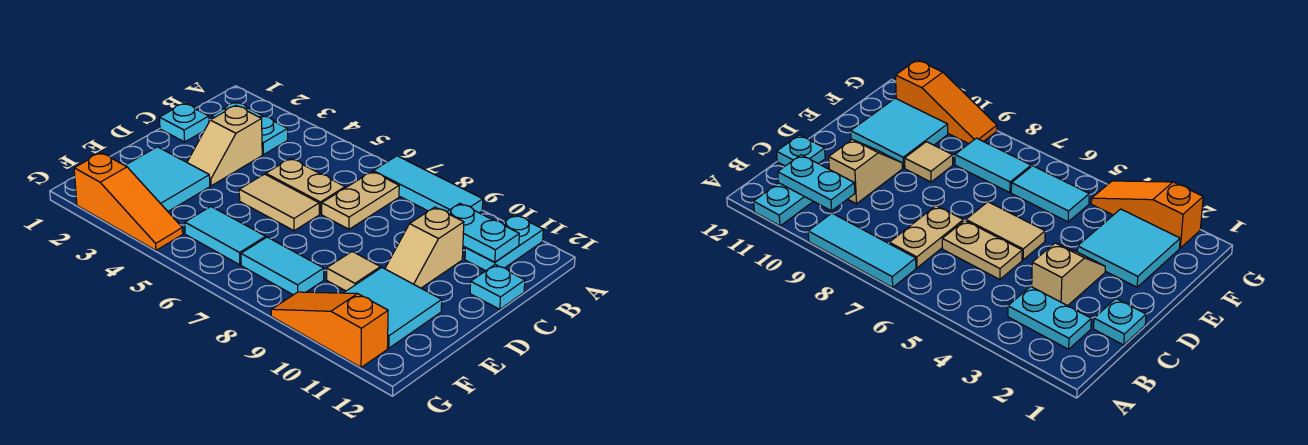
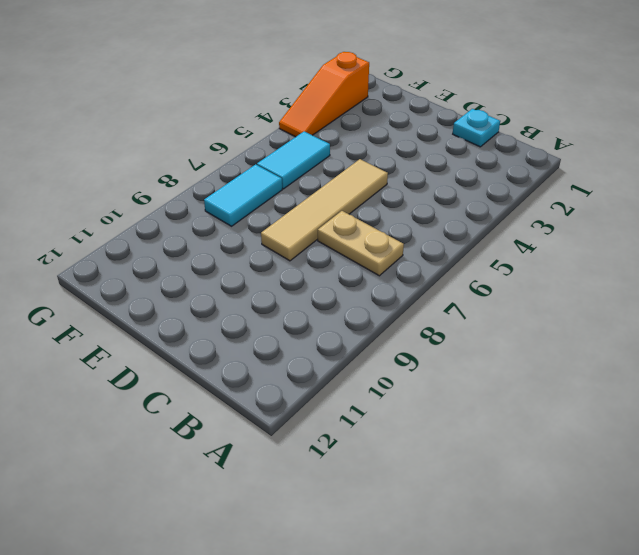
tan 1x4 tile [261,159,388,261] -> tan 1x2 tile [239,174,319,231]
none -> cyan 1x3 tile [373,156,483,213]
none -> cyan 1x2 plate [465,215,543,271]
none -> cyan 1x2 plate [211,102,288,155]

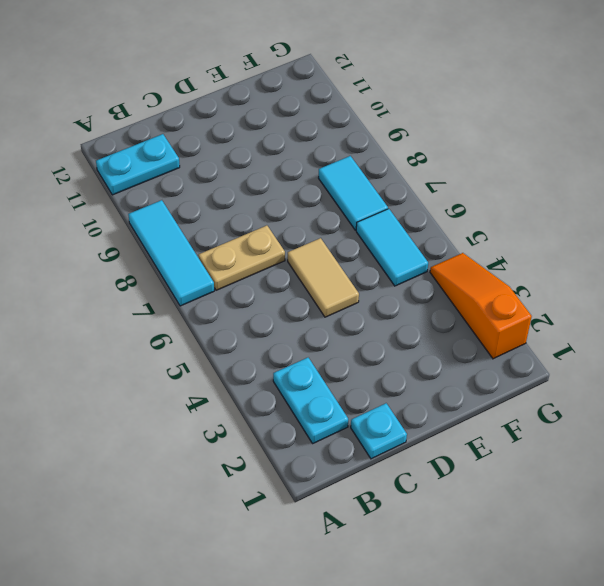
none -> tan 1x2 slope [187,106,262,186]
none -> tan 1x2 plate [266,158,345,214]
none -> tan 1x2 slope [385,207,464,288]

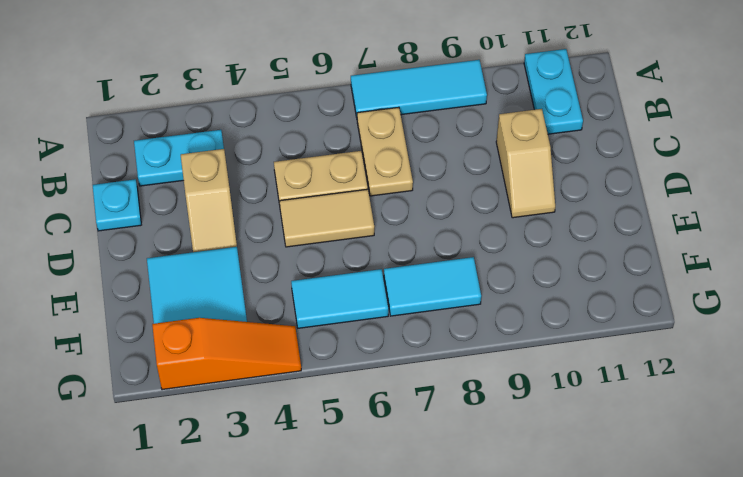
none -> cyan 1x1 plate [470,265,525,309]
none -> tan 1x1 tile [327,252,380,291]
none -> cyan 2x2 tile [344,268,442,348]

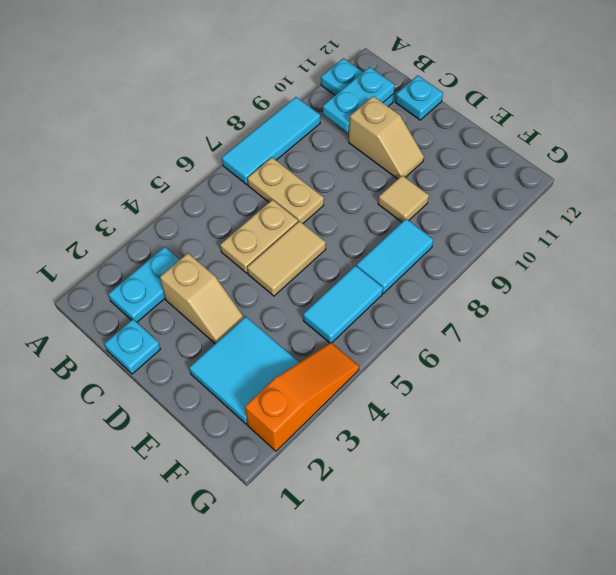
none -> cyan 2x2 tile [344,268,442,348]
none -> orange 1x3 slope [271,292,388,367]

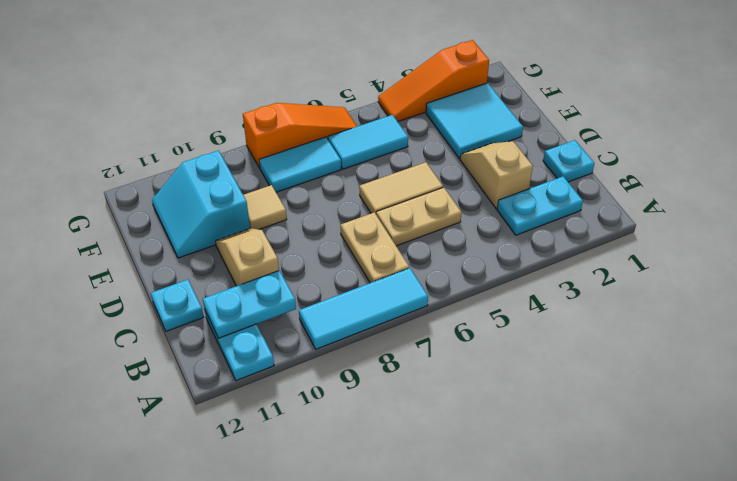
cyan 2x2 slope [152,150,250,258] -> cyan 2x2 tile [344,268,442,348]
orange 1x3 slope [243,103,357,168] -> orange 1x3 slope moved to [271,292,388,367]

